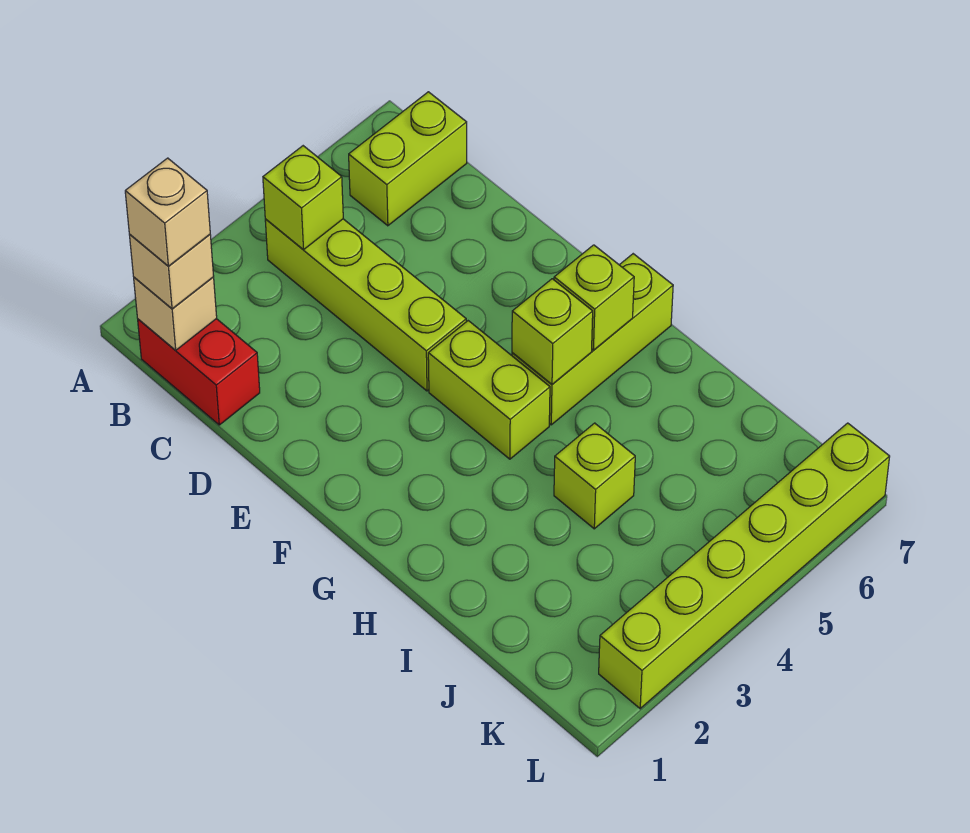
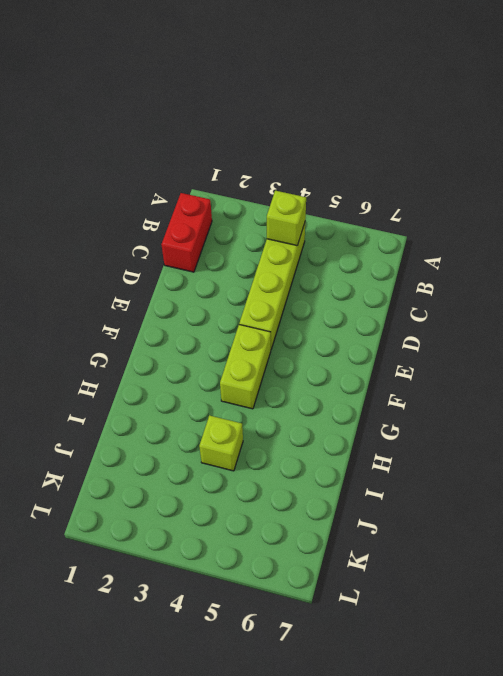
none -> lime 1x2 brick [349,92,467,226]
none -> lime 1x3 brick [512,254,673,425]
none -> lime 1x6 brick [599,423,890,709]

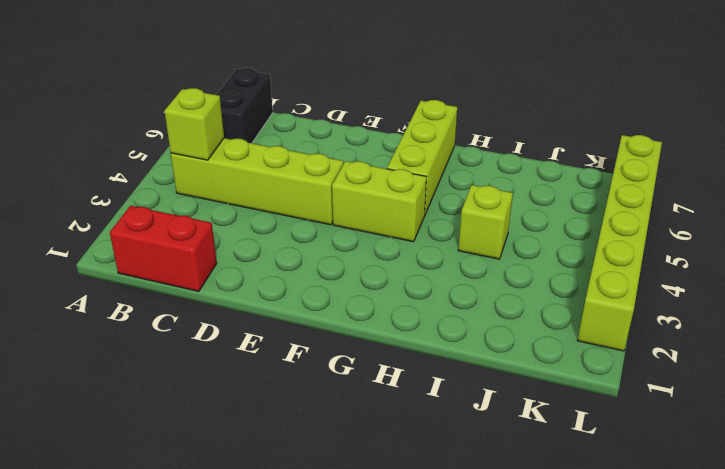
black 1x2 brick [216,68,273,143] -> lime 1x2 brick [349,92,467,226]
none -> tan 1x1 brick [134,277,217,350]
none -> lime 1x1 brick [512,279,593,384]
none -> lime 1x1 brick [554,245,634,350]

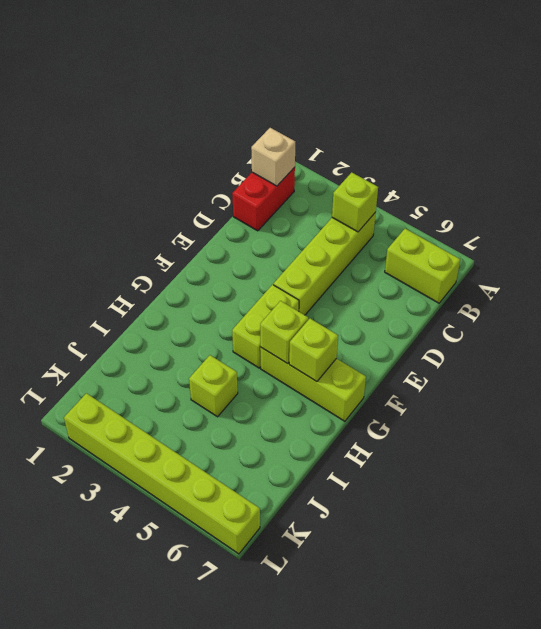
none -> tan 1x1 brick [130,235,214,309]
none -> tan 1x1 brick [125,158,210,266]

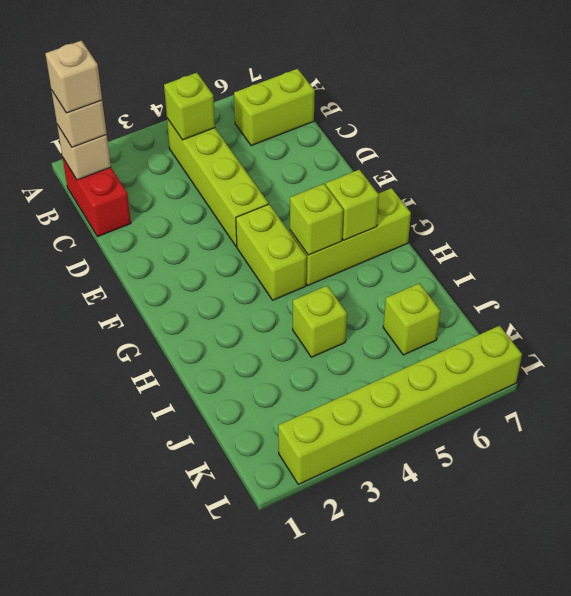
lime 1x1 brick [383,283,440,355] -> none

